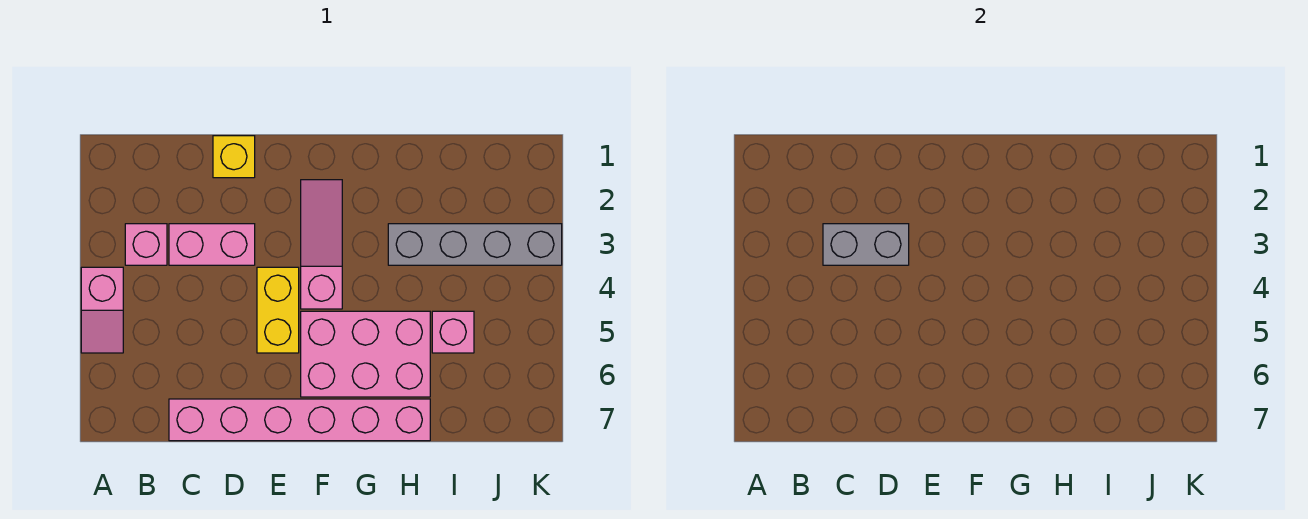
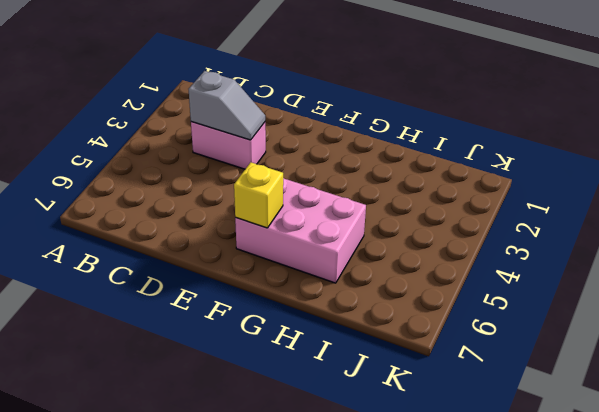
grey 1x2 slope [189,71,265,140] -> grey 1x2 brick [823,224,909,265]
yellow 1x1 brick [234,162,283,228] -> yellow 1x1 brick moved to [213,136,255,178]
none -> pink 1x2 slope [81,267,123,353]
none -> pink 1x1 brick [125,224,167,265]

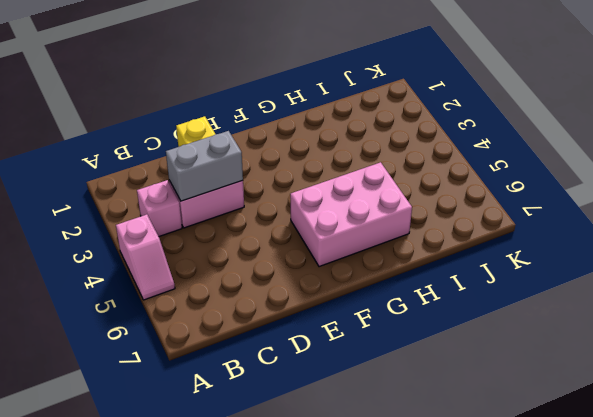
none -> pink 1x6 brick [169,399,430,441]
none -> yellow 1x2 brick [257,267,299,353]

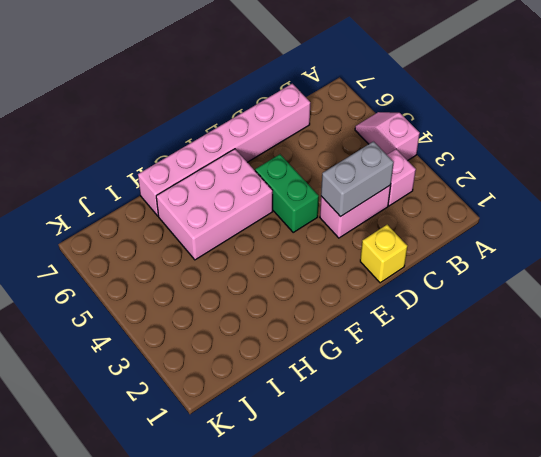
green 1x2 brick [255,154,319,232] -> yellow 1x2 brick [257,267,299,353]
none -> pink 1x3 slope [301,180,342,309]
none -> grey 1x4 brick [388,224,562,265]

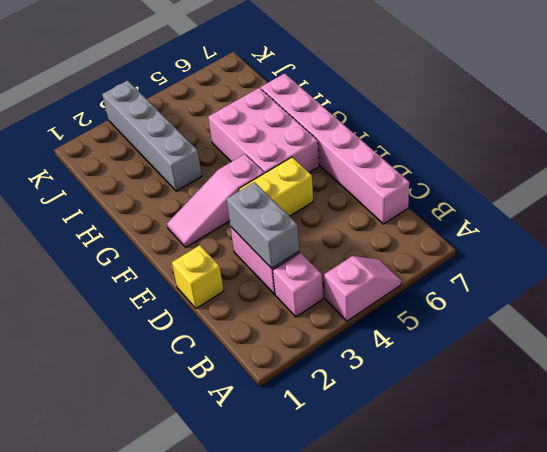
none -> pink 1x1 brick [432,311,474,353]

